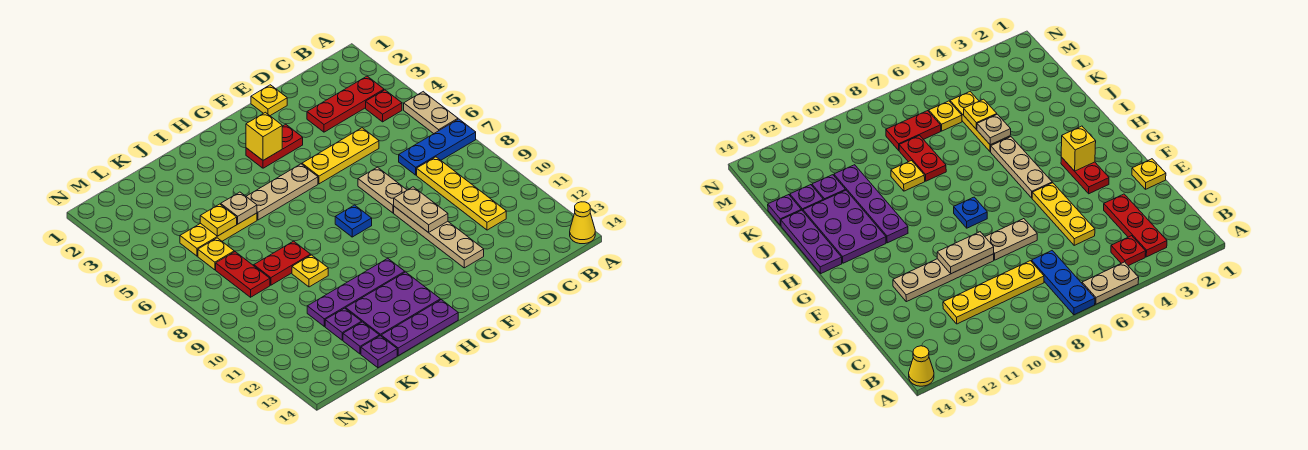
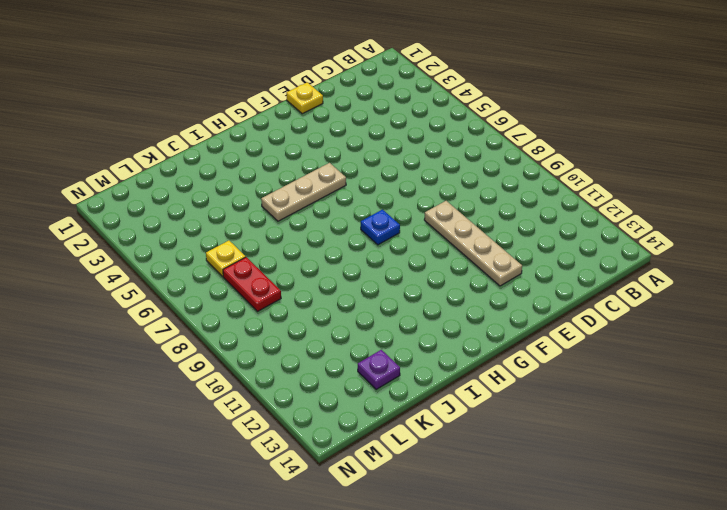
none -> tan 1x2 plate [404,92,458,134]
none -> blue 1x3 plate [399,119,476,175]
none -> yellow 1x1 cone [570,202,595,244]

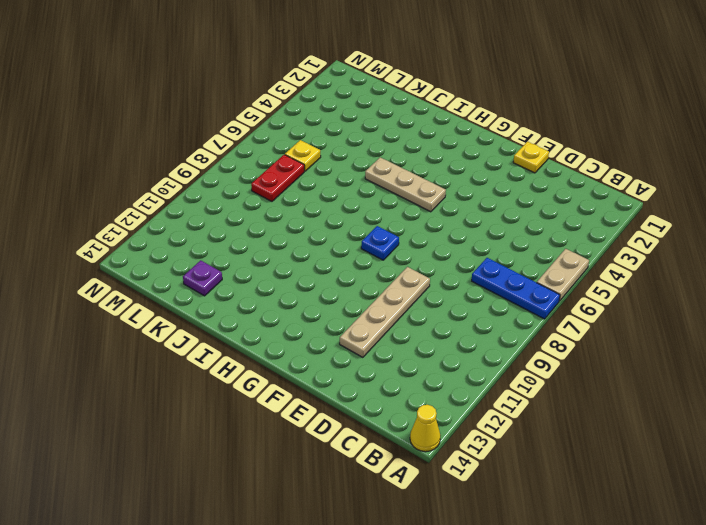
none -> red 1x3 plate [307,76,384,132]
none -> red 1x1 plate [366,90,402,122]
none -> yellow 1x4 plate [417,157,506,230]

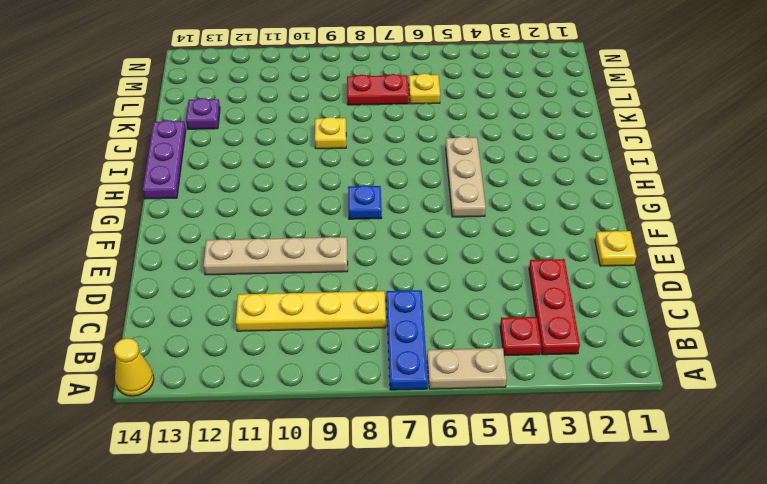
none -> yellow 1x3 plate [302,128,379,184]
none -> tan 1x2 plate [358,167,407,213]
none -> red 1x2 plate [246,124,303,168]

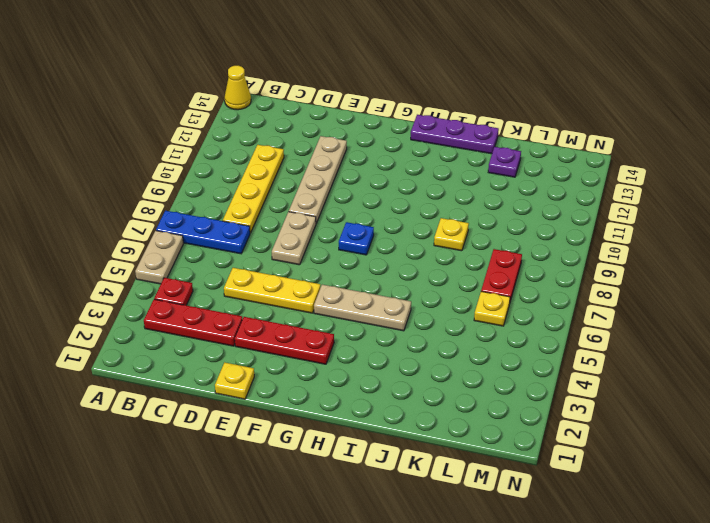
red 1x3 plate [235,317,334,364] -> red 1x2 plate [246,124,303,168]
none -> purple 1x4 plate [307,258,405,326]
none -> purple 2x3 plate [346,272,440,336]
none -> yellow 1x3 plate [180,213,257,256]

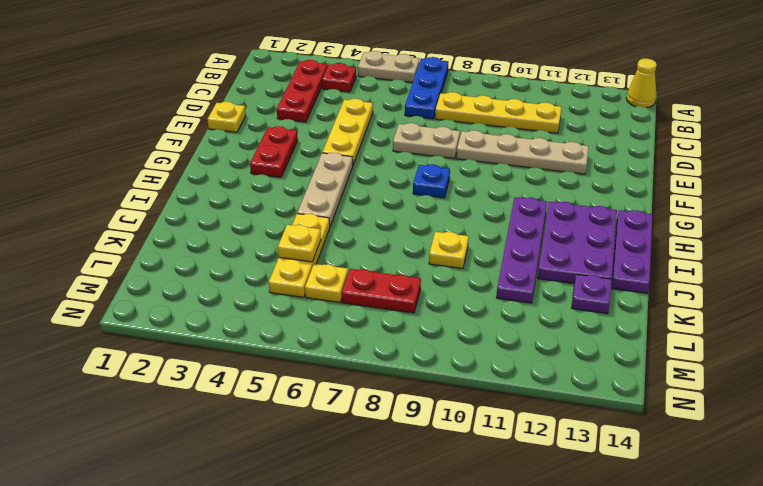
none -> red 1x2 plate [254,241,311,285]
none -> purple 1x1 plate [325,308,362,340]
none -> purple 1x1 plate [361,336,397,368]

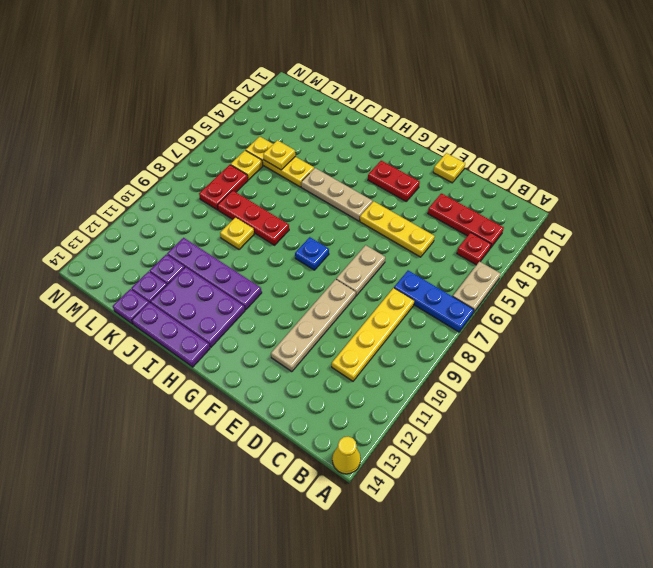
red 1x3 plate [218,190,289,245] -> red 1x2 plate [254,241,311,285]
none -> tan 1x2 plate [394,187,448,233]
none -> yellow 1x1 brick [246,112,282,160]
none -> tan 1x1 plate [221,192,257,224]

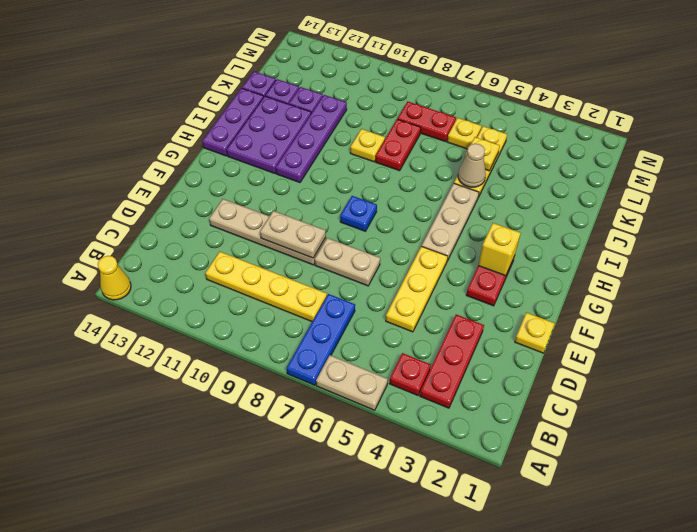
tan 1x1 cone [458,144,486,187] -> tan 1x1 plate [221,192,257,224]

